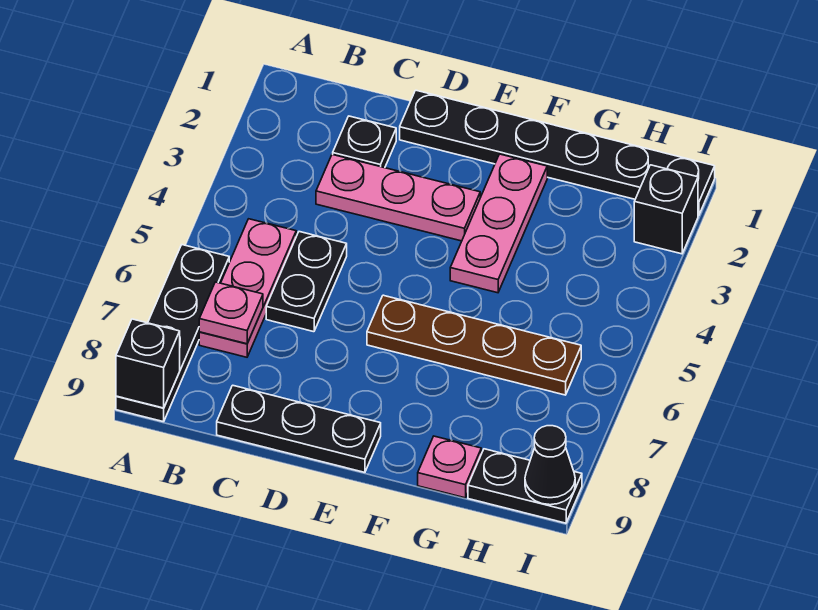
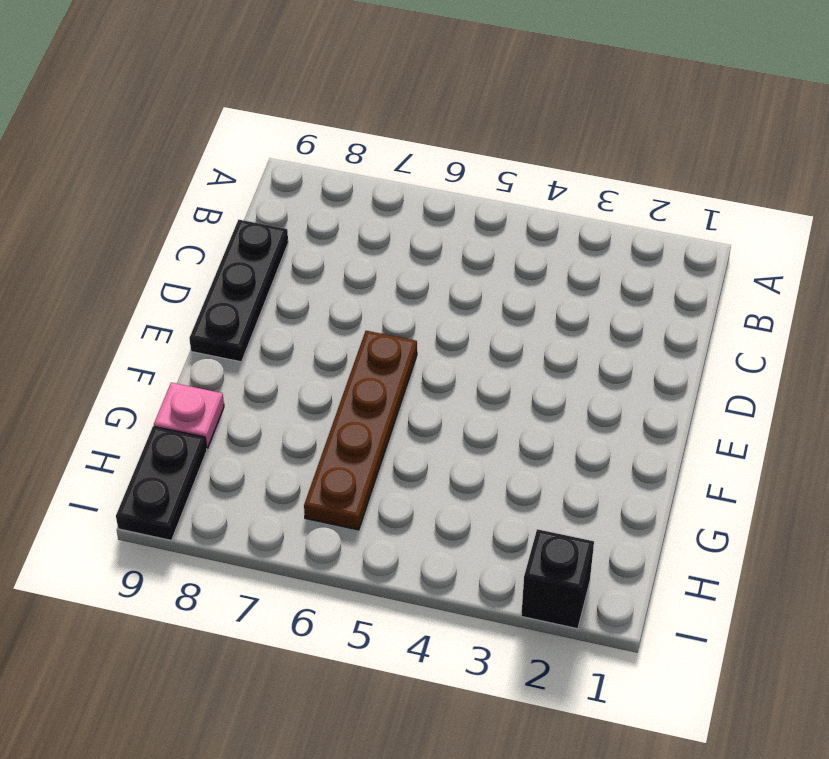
none -> black 1x4 plate [116,245,229,422]
none -> pink 1x3 plate [199,219,296,357]
none -> black 1x1 plate [333,116,396,168]

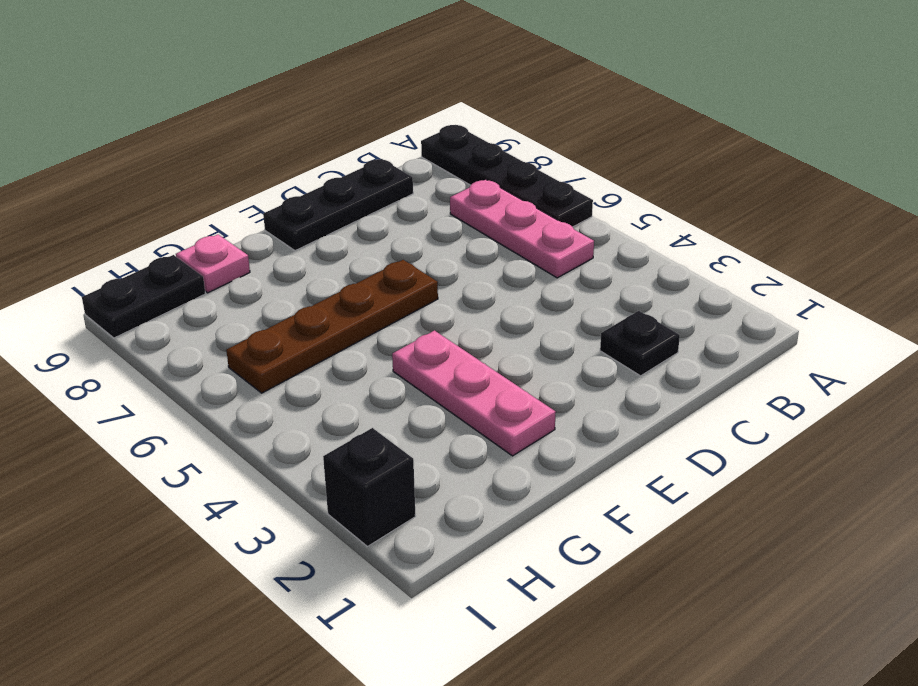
none -> pink 1x3 plate [316,154,480,241]
none -> black 1x2 plate [266,232,347,332]
none -> black 1x6 plate [400,90,715,215]

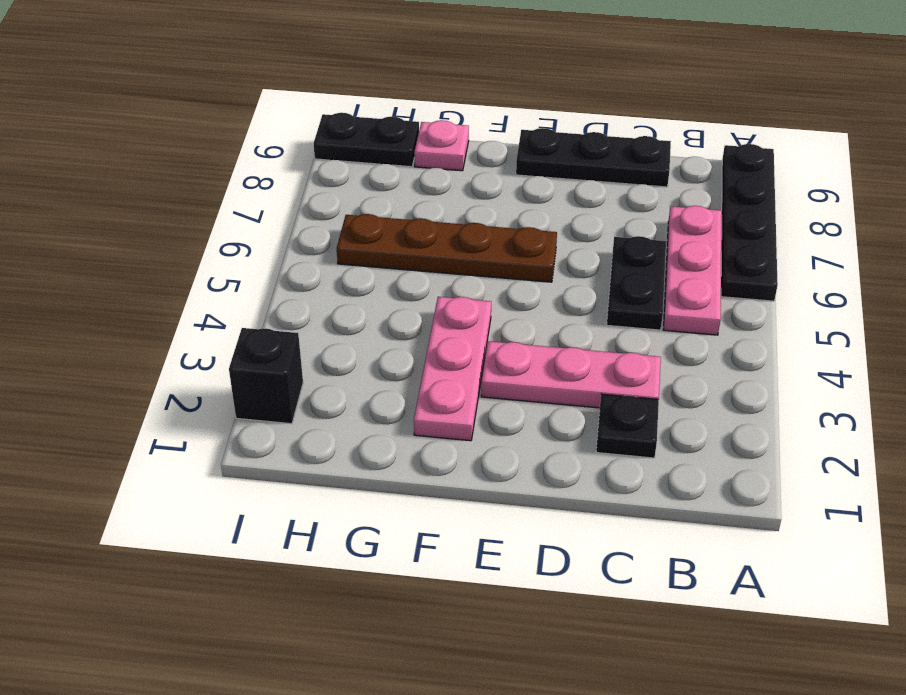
none -> black 1x6 plate [400,90,715,215]
none -> black 1x1 brick [116,319,180,408]
none -> pink 1x1 plate [199,282,263,344]

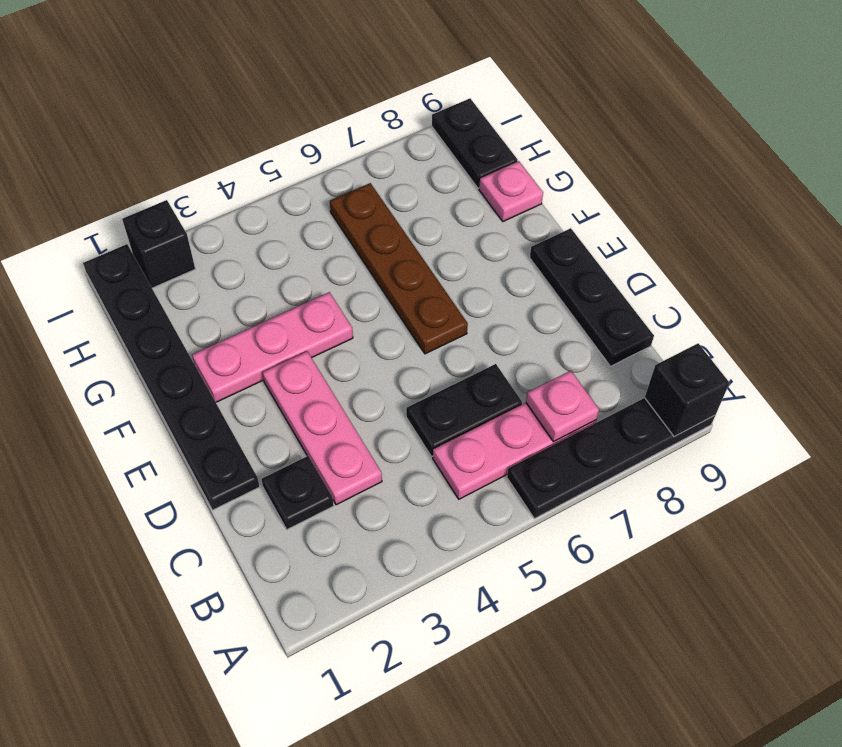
none -> black 1x1 cone [525,426,575,505]

